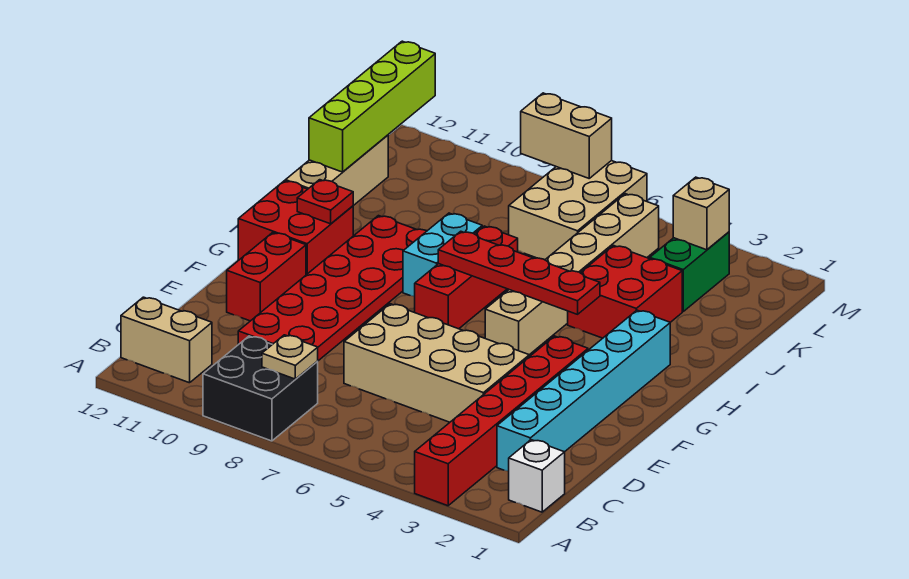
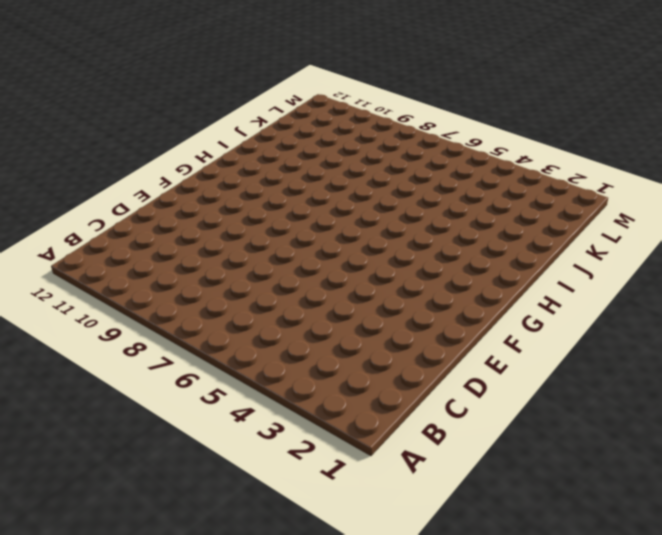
none -> red 1x6 brick [415,336,588,506]
none -> black 2x2 brick [203,336,318,441]
none -> white 1x1 brick [509,440,565,512]

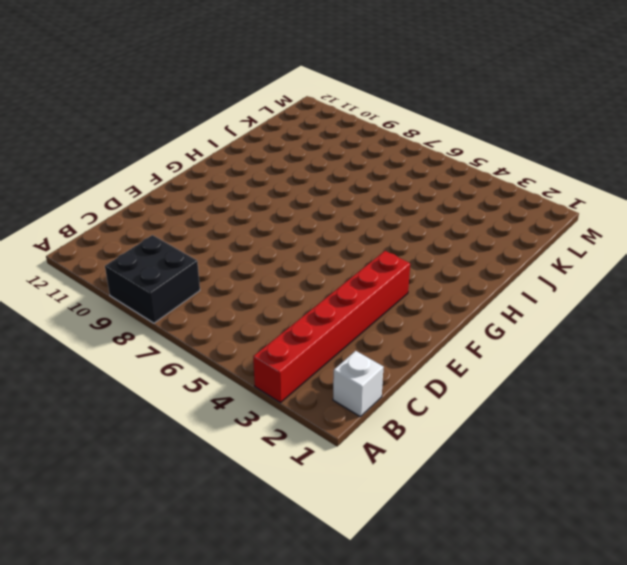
none -> tan 1x2 brick [121,297,212,383]
none -> cyan 1x6 brick [497,310,670,471]
none -> tan 2x4 brick [344,304,529,422]

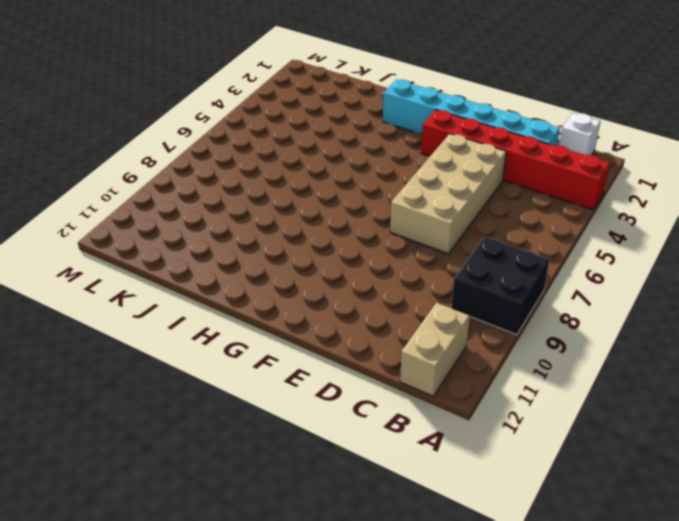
none -> red 2x6 plate [238,216,427,361]
none -> red 1x2 brick [227,233,306,321]
none -> tan 1x6 brick [485,194,659,355]

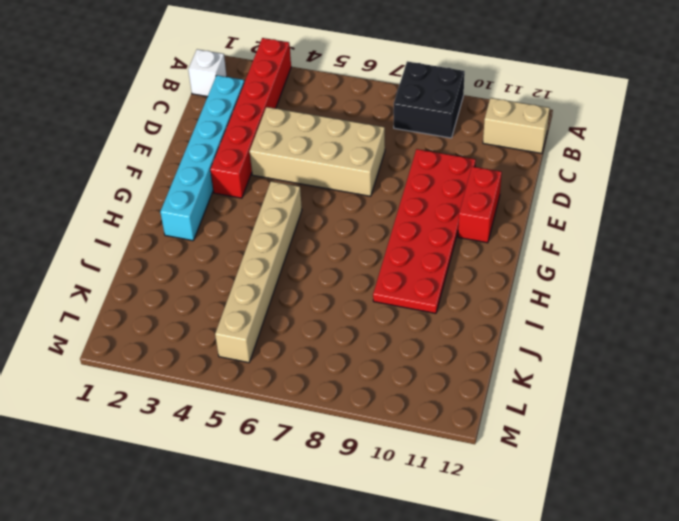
none -> red 1x3 brick [415,226,518,329]
none -> red 2x2 brick [238,181,353,275]
none -> cyan 1x2 brick [403,213,482,296]

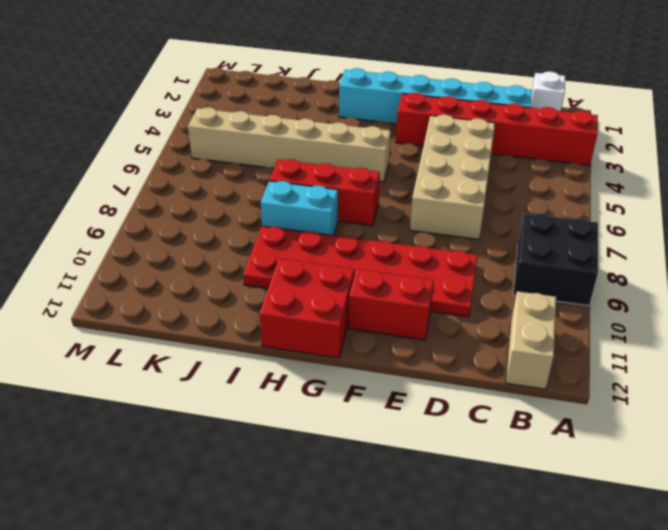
none -> red 2x2 brick [568,246,682,338]
none -> tan 1x3 brick [285,135,388,206]
none -> green 1x2 brick [650,232,729,311]

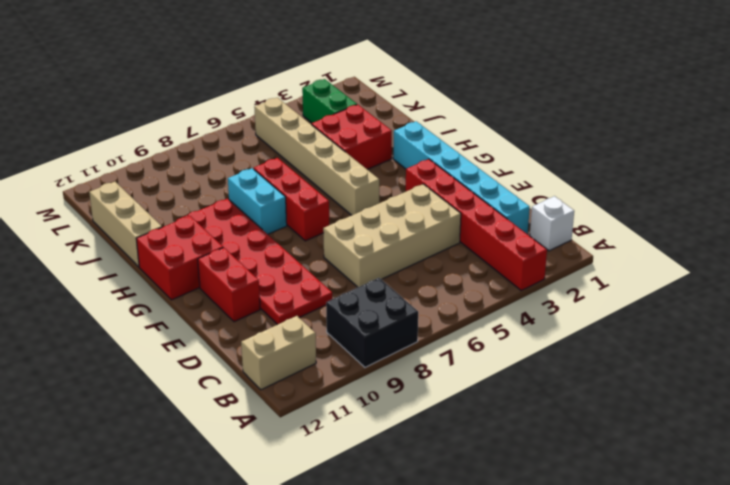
none -> tan 2x3 brick [509,161,647,260]
none -> tan 1x1 plate [262,335,318,379]
none -> red 1x4 plate [438,231,600,314]

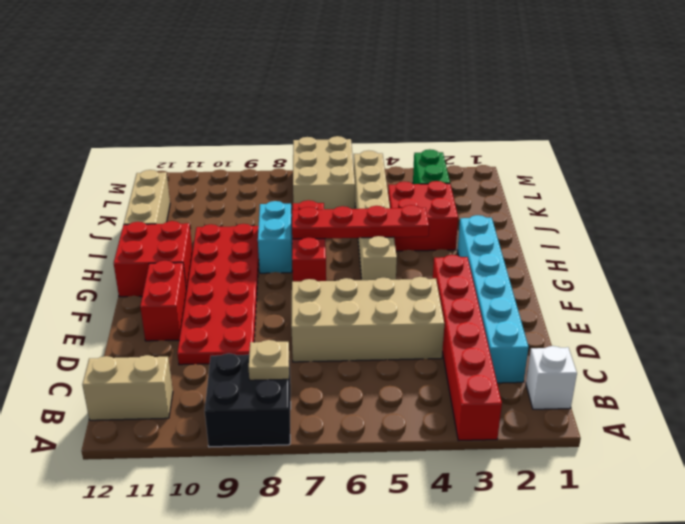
none -> red 1x1 plate [297,180,353,224]
none -> lime 1x4 brick [309,41,435,172]
none -> tan 1x1 brick [673,177,729,250]

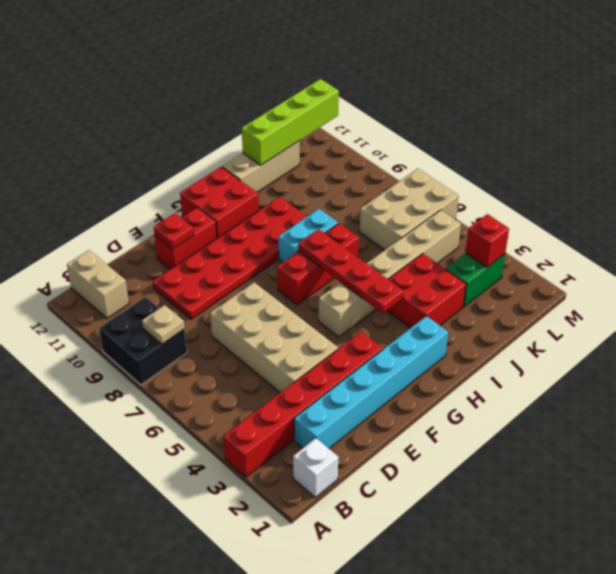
red 1x1 plate [154,213,194,249] -> red 1x1 plate moved to [297,180,353,224]
red 1x1 brick [466,214,509,267] -> tan 1x1 brick [673,177,729,250]
none -> tan 1x2 brick [521,93,612,178]

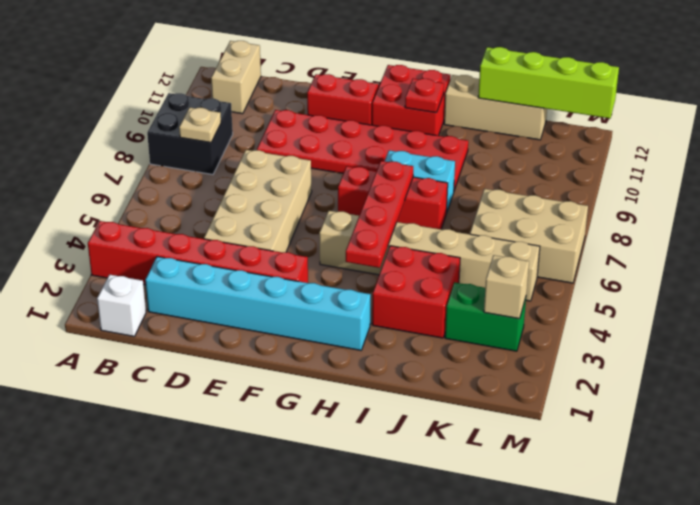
none -> tan 1x2 brick [521,93,612,178]

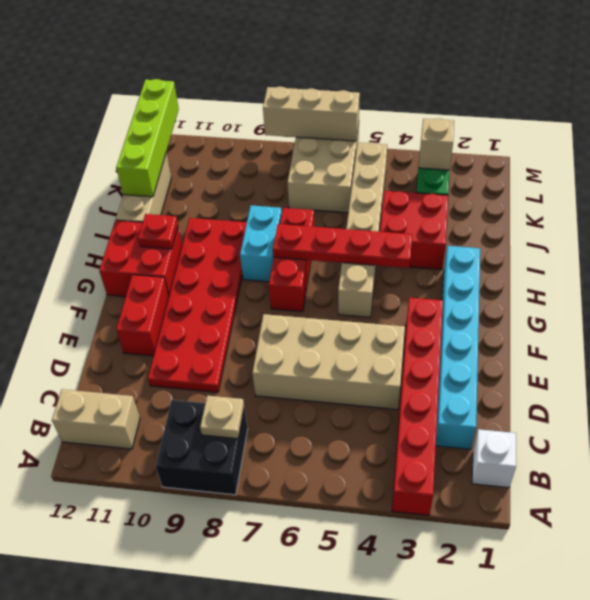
tan 1x3 brick [263,87,360,141] -> tan 1x2 brick [521,93,612,178]

